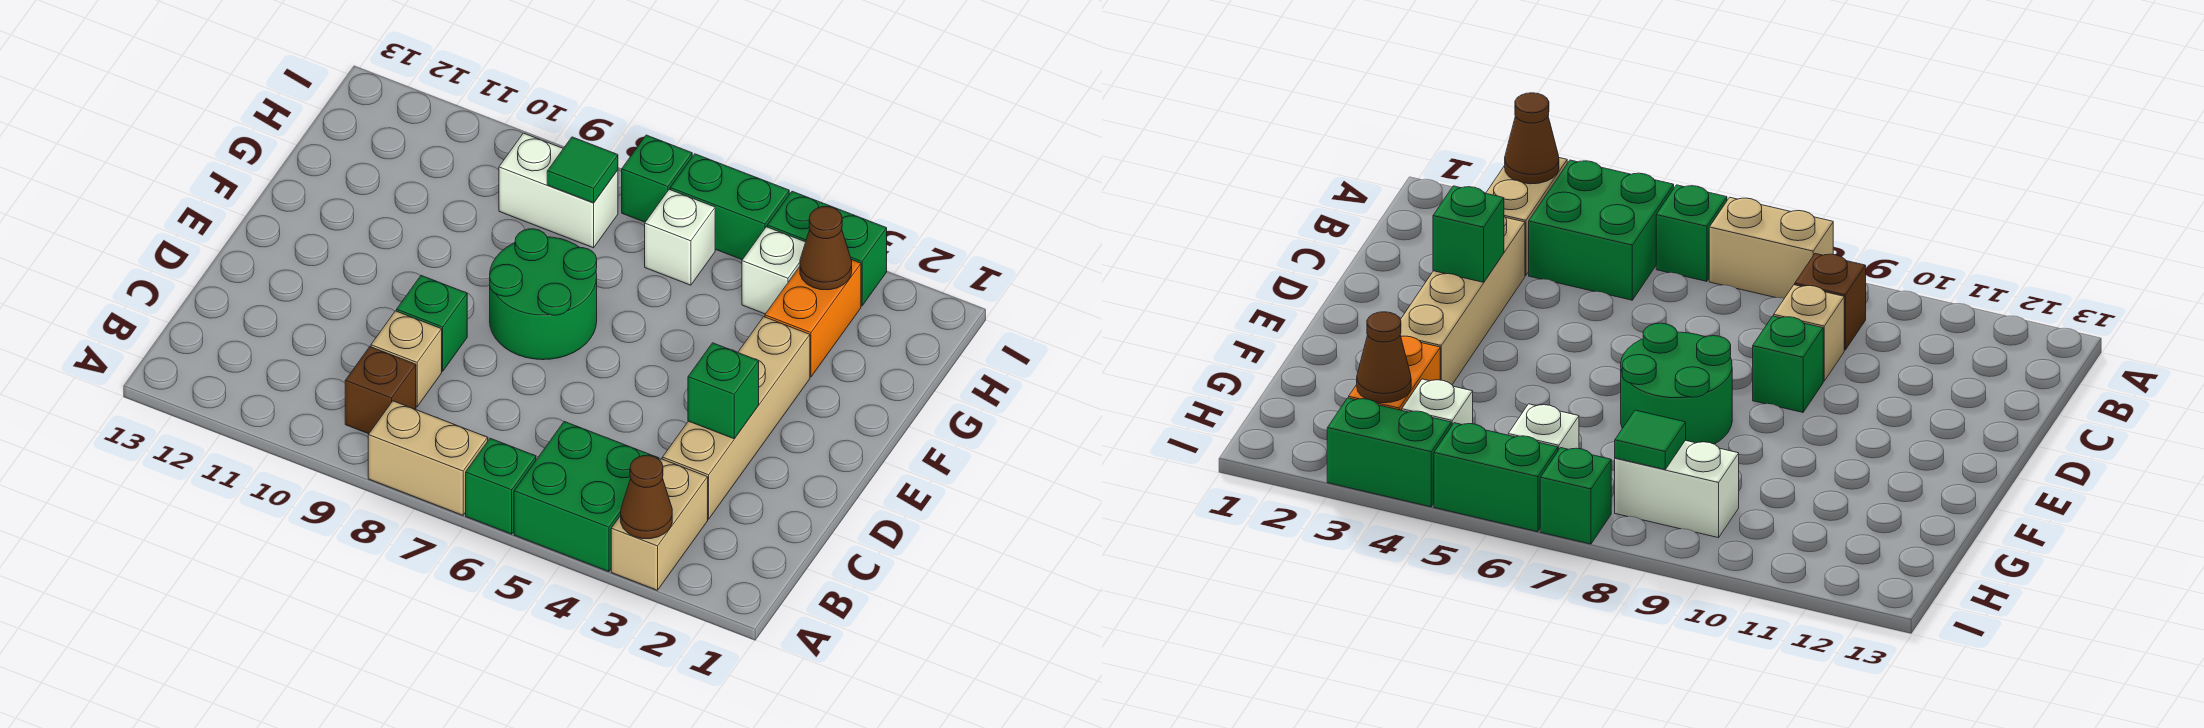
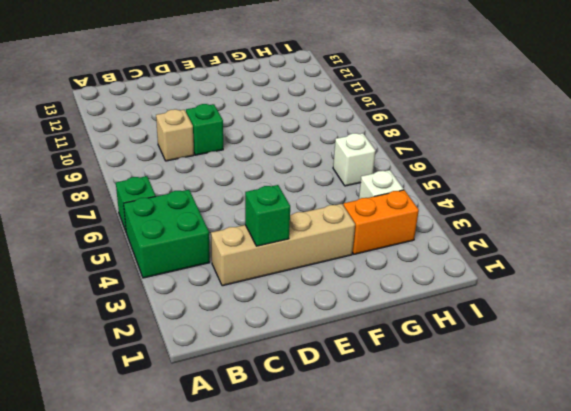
none -> tan 1x2 brick [611,459,708,590]
none -> tan 1x2 brick [368,401,488,515]
none -> brown 1x1 brick [345,347,416,434]

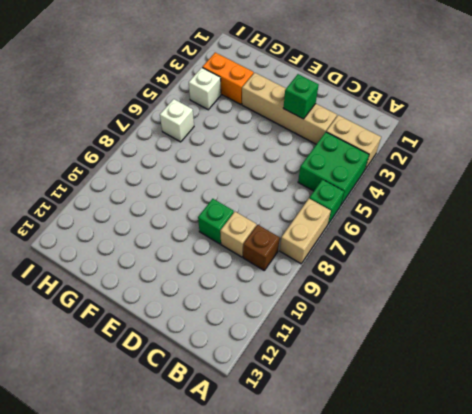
none -> green 2x2 round brick [490,229,597,360]
none -> white 1x2 brick [499,133,618,248]
none -> green 1x2 brick [767,191,887,306]

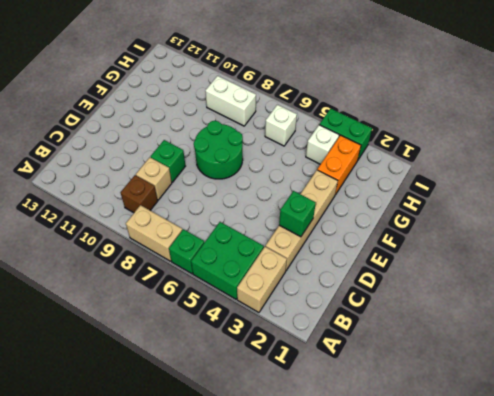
none -> green 1x2 brick [670,154,789,260]
none -> green 1x1 brick [622,135,692,222]
none -> brown 1x1 cone [621,455,672,539]

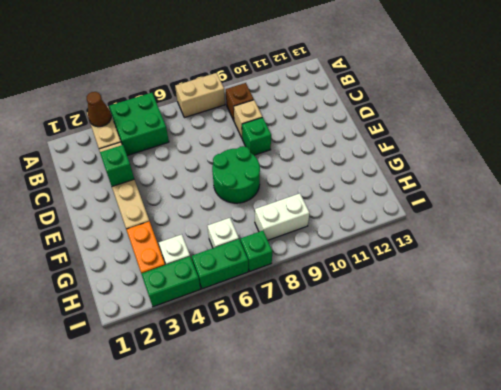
none -> green 1x1 brick [466,438,536,534]
none -> brown 1x1 cone [800,207,852,290]
none -> green 1x1 tile [547,137,618,203]

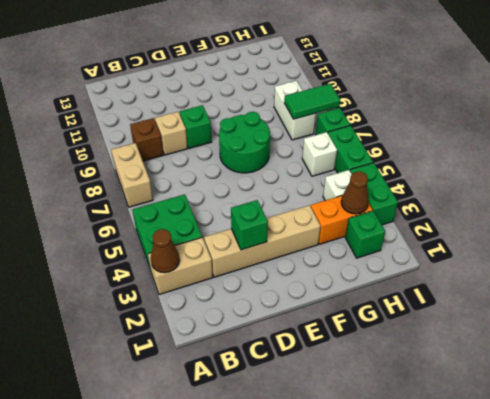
green 1x1 brick [345,211,385,258] -> green 1x1 brick moved to [466,438,536,534]
green 1x2 tile [284,84,340,119] -> green 1x1 tile [547,137,618,203]

